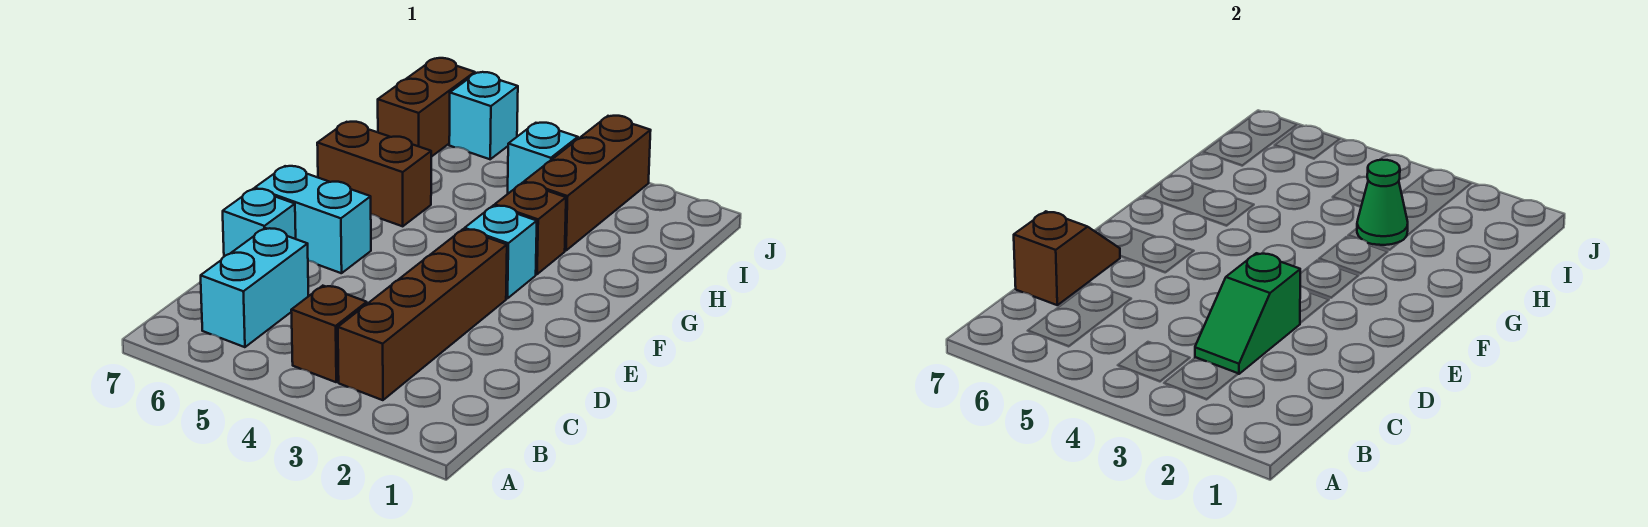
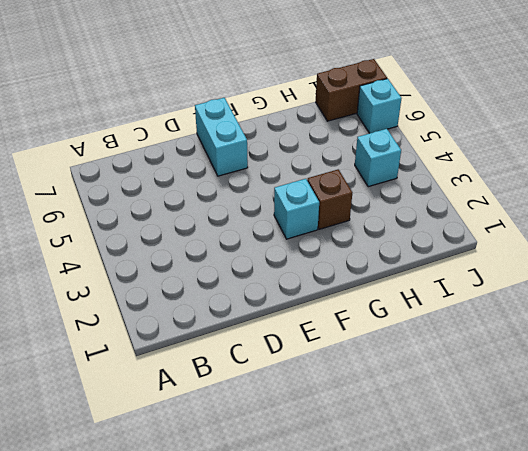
none -> brown 1x4 brick [338,229,507,400]
none -> brown 1x1 brick [291,286,367,382]
none -> cyan 1x2 brick [201,228,308,347]

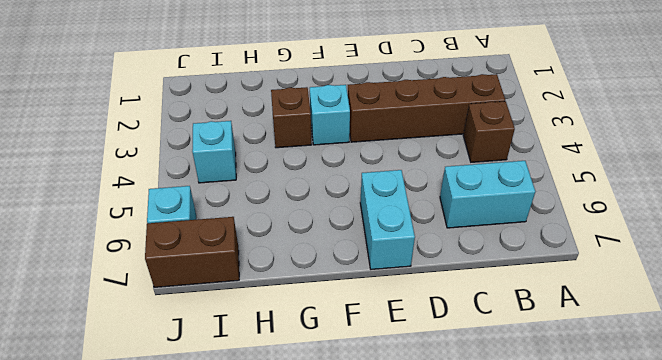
none -> cyan 1x1 brick [223,189,296,256]
none -> brown 1x2 brick [317,122,431,226]
none -> brown 1x3 brick [524,116,651,251]

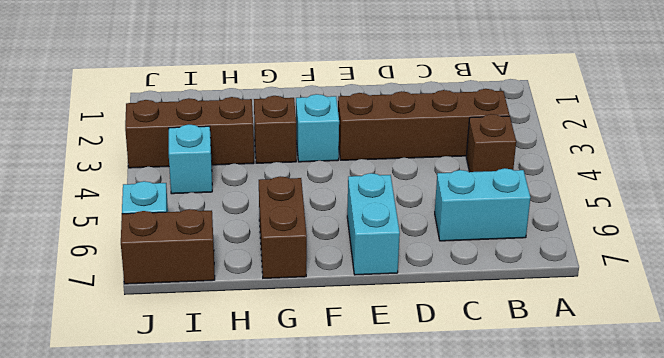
none -> cyan 1x1 brick [223,189,296,256]
none -> green 1x2 slope [1195,253,1300,374]
none -> brown 1x2 slope [1014,211,1120,305]

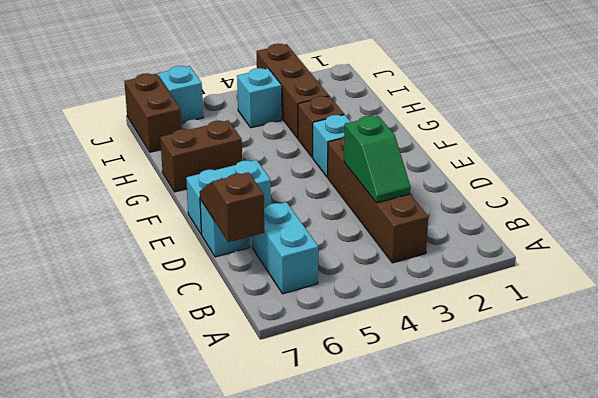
none -> brown 1x1 brick [291,286,367,382]
none -> green 1x1 cone [1357,160,1408,245]

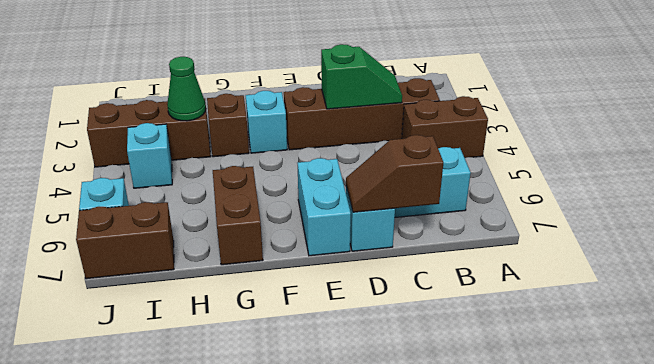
brown 1x2 brick [402,96,488,158] -> brown 1x1 brick [291,286,367,382]

